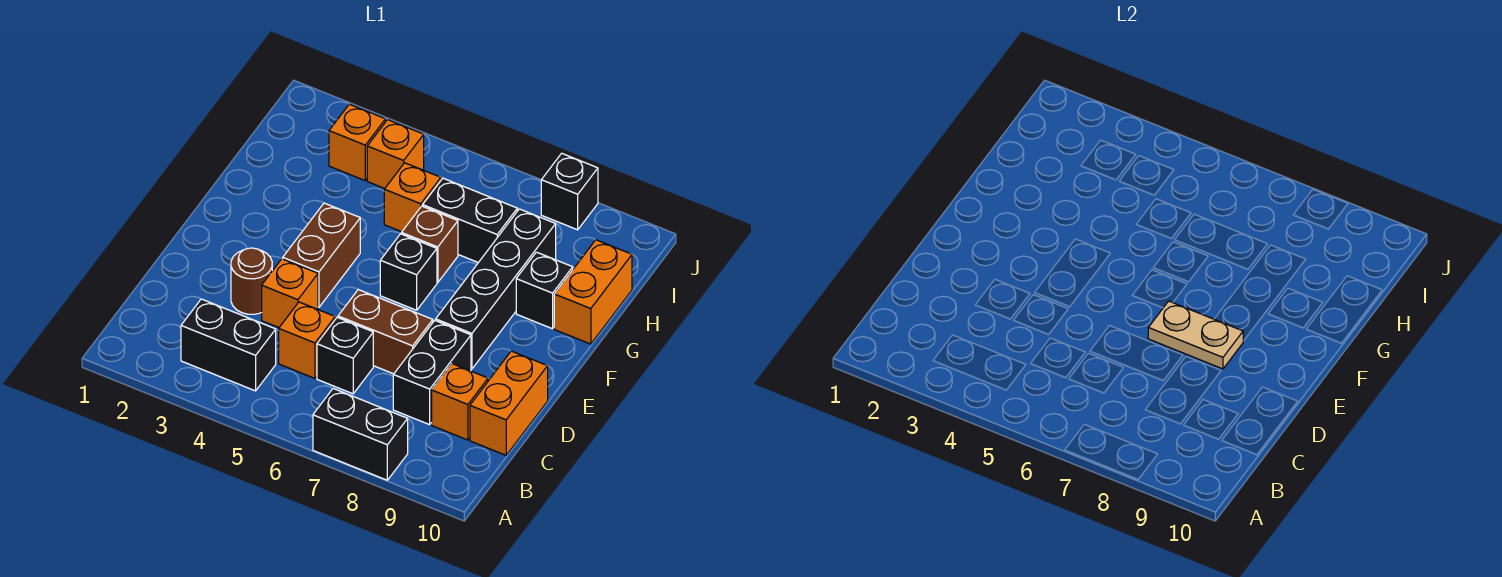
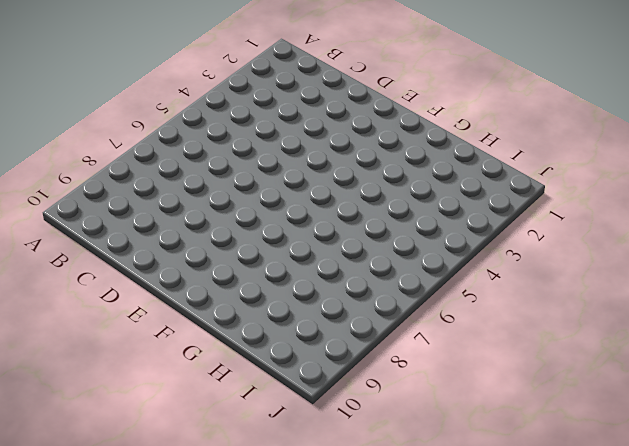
none -> black 1x2 brick [313,389,408,480]
none -> black 1x2 brick [181,299,276,391]
none -> orange 1x1 brick [279,302,335,378]

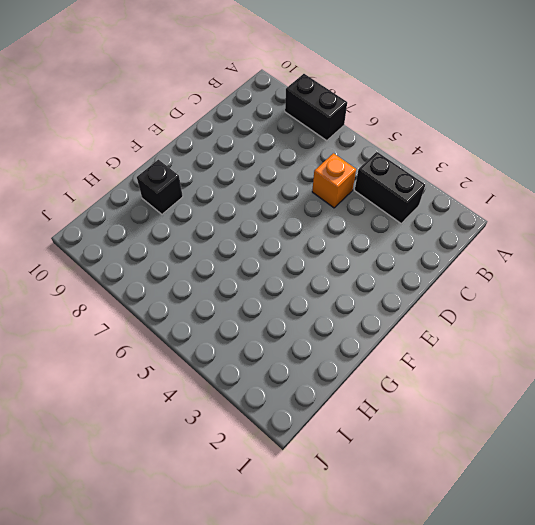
none -> black 1x1 brick [317,317,373,394]
none -> black 1x2 brick [393,320,471,425]
none -> orange 1x1 brick [432,364,488,440]

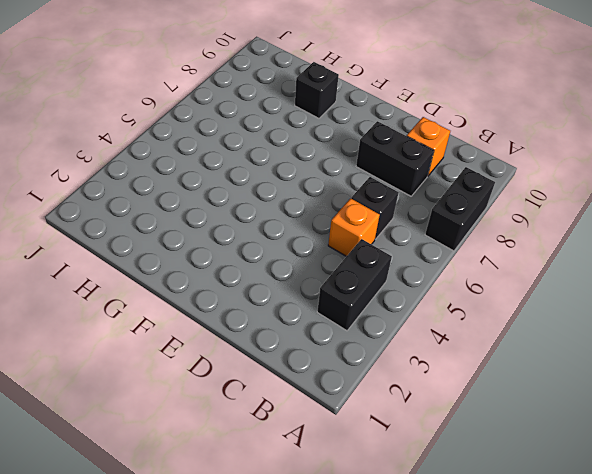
none -> orange 1x2 brick [470,351,548,455]
none -> brown 1x1 round brick [231,248,272,314]
none -> orange 1x1 brick [262,259,318,328]

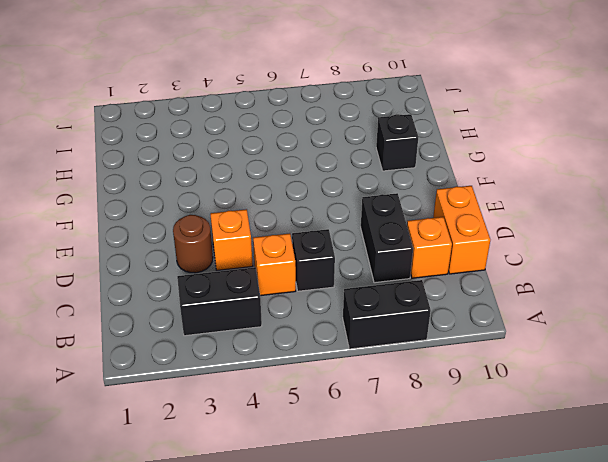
none -> brown 1x2 brick [338,290,433,374]
none -> brown 1x2 brick [283,203,360,307]
none -> black 1x4 brick [436,209,556,369]

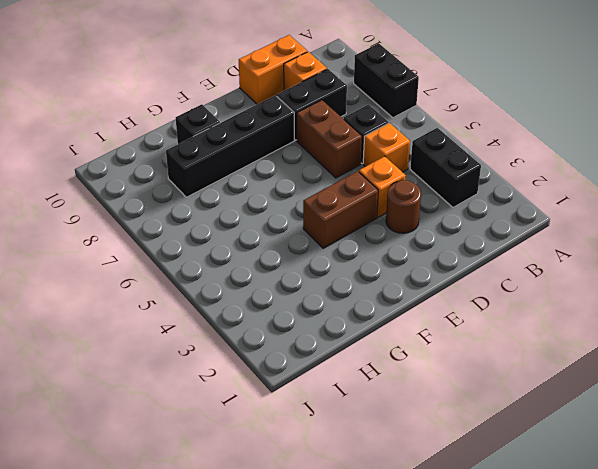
none -> black 1x1 brick [380,234,437,310]
none -> brown 1x1 brick [401,206,458,283]
none -> orange 1x2 brick [554,240,632,344]

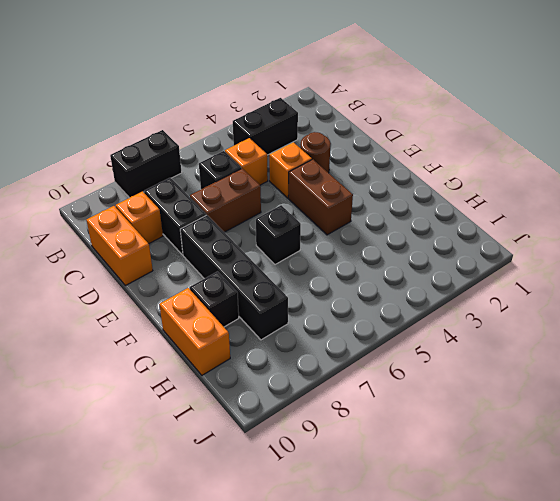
none -> brown 1x1 brick [401,206,458,283]
none -> orange 1x1 brick [384,163,441,232]
none -> black 1x2 brick [423,178,517,263]

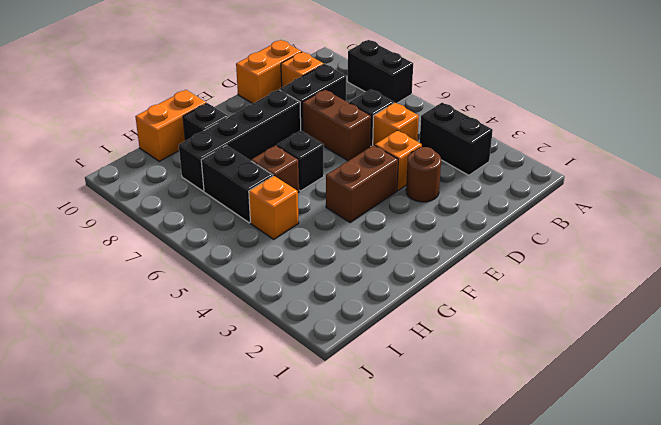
none -> orange 1x1 brick [329,104,386,180]
none -> orange 1x1 brick [367,120,424,189]
none -> black 1x1 brick [541,153,598,230]

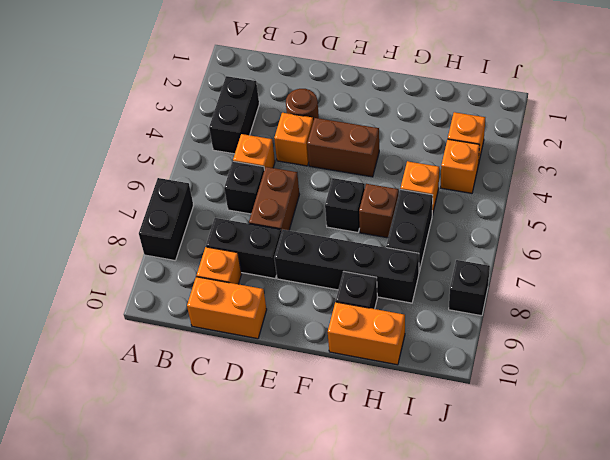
none -> tan 1x2 plate [1148,301,1243,369]

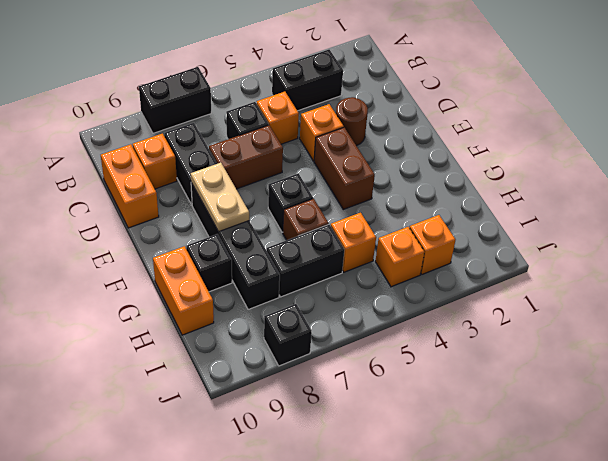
tan 1x2 plate [191,163,249,232] -> tan 1x2 plate turned to [1148,301,1243,369]

